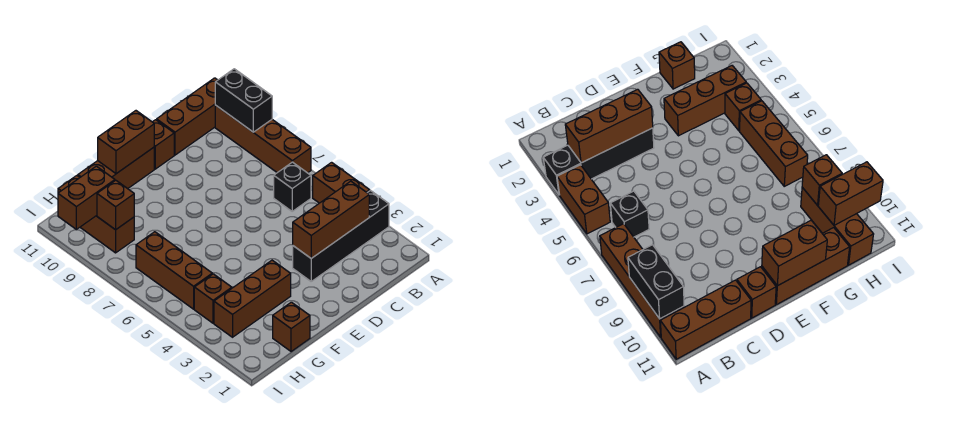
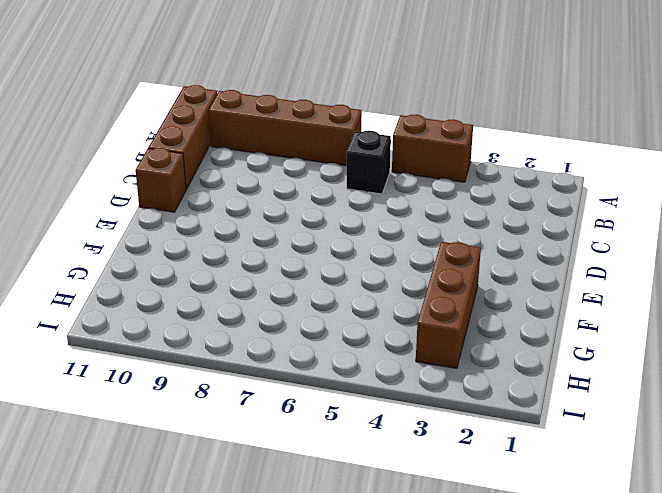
none -> black 1x4 brick [293,191,389,281]
none -> brown 1x3 brick [78,147,154,189]
none -> brown 1x1 brick [273,302,310,352]

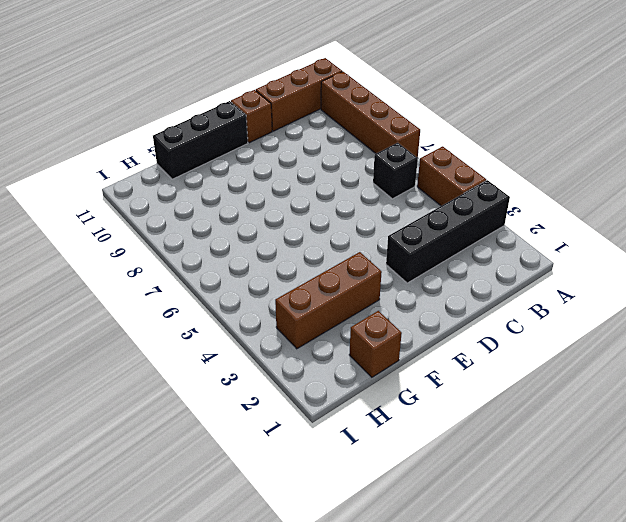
black 1x3 brick [153,101,248,179] -> brown 1x3 brick [78,147,154,189]
none -> brown 1x1 brick [194,274,232,323]
none -> brown 1x3 brick [136,232,212,309]
none -> brown 1x3 brick [58,176,134,253]

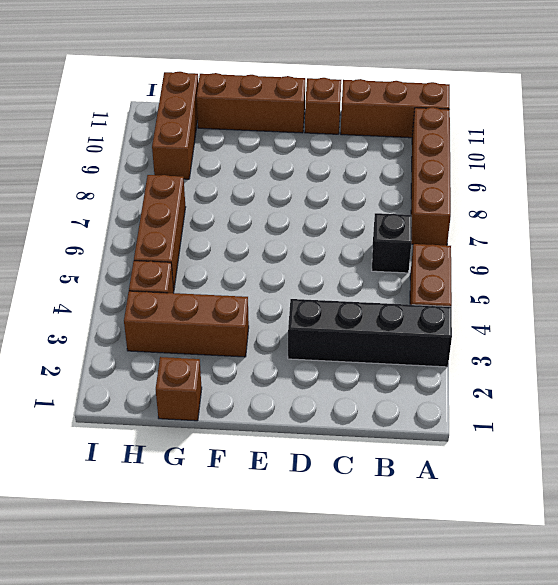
none -> black 1x2 brick [215,69,272,132]
none -> brown 1x3 brick [293,181,369,258]
none -> brown 1x2 brick [98,111,154,174]

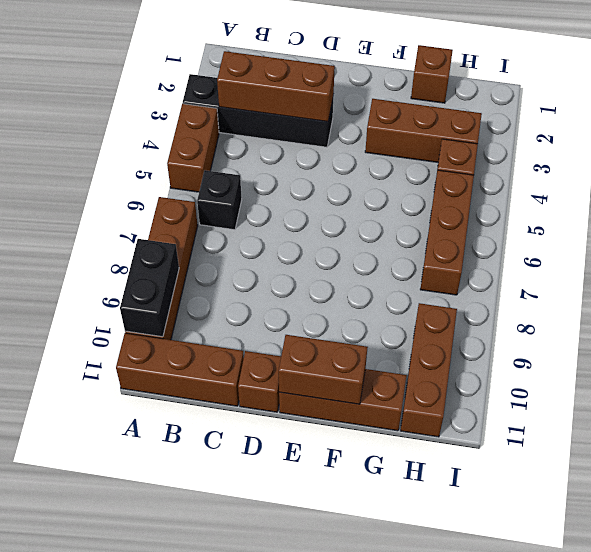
none -> brown 1x1 brick [97,180,134,230]
none -> brown 1x2 brick [58,166,115,229]

